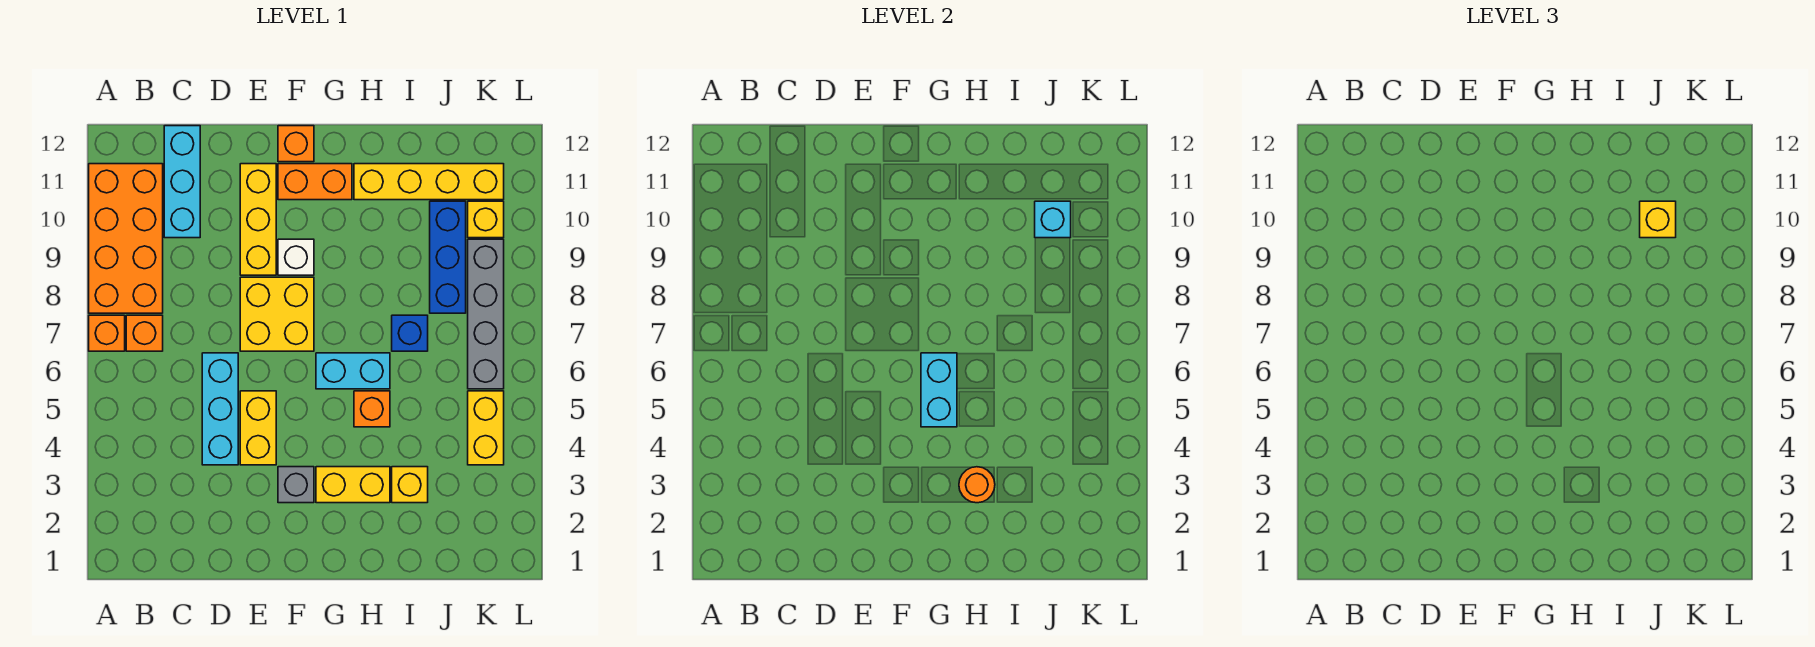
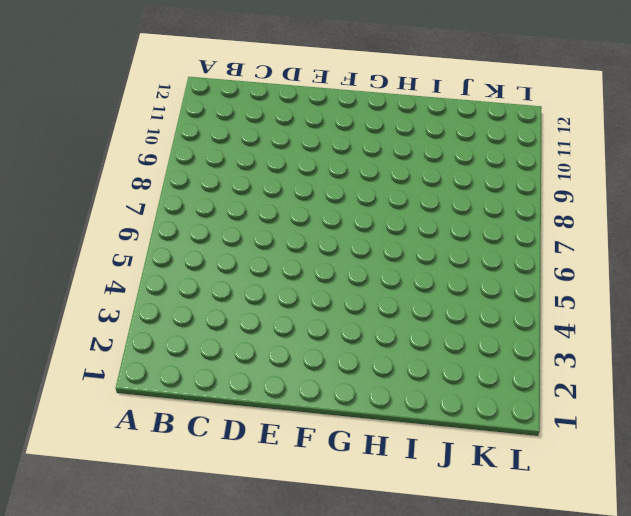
none -> orange 1x1 brick [89,315,125,351]
none -> orange 2x4 brick [89,164,163,313]
none -> orange 1x1 brick [126,315,163,351]

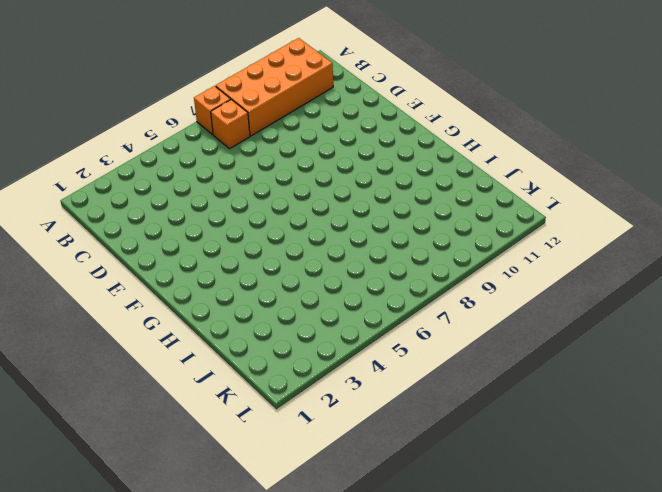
none -> cyan 1x3 brick [164,126,200,238]
none -> cyan 1x3 brick [202,353,238,465]
none -> yellow 1x2 brick [240,391,276,465]

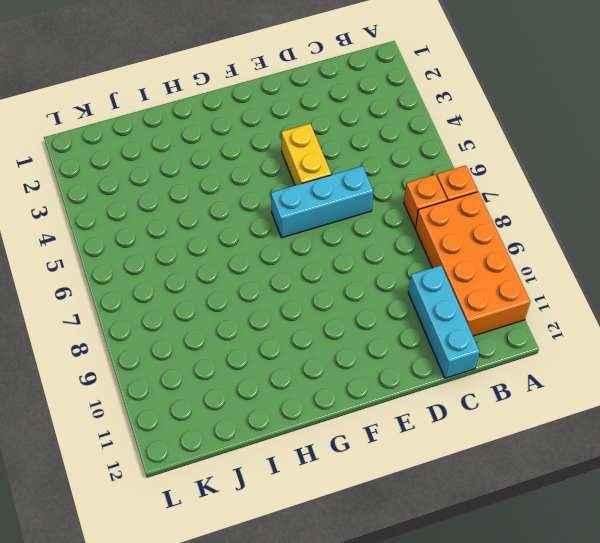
cyan 1x3 brick [271,166,373,238] -> cyan 1x3 brick turned to [202,353,238,465]
none -> yellow 2x2 brick [240,277,314,351]
none -> yellow 1x3 brick [240,164,276,275]
none -> grey 1x1 brick [278,467,314,503]

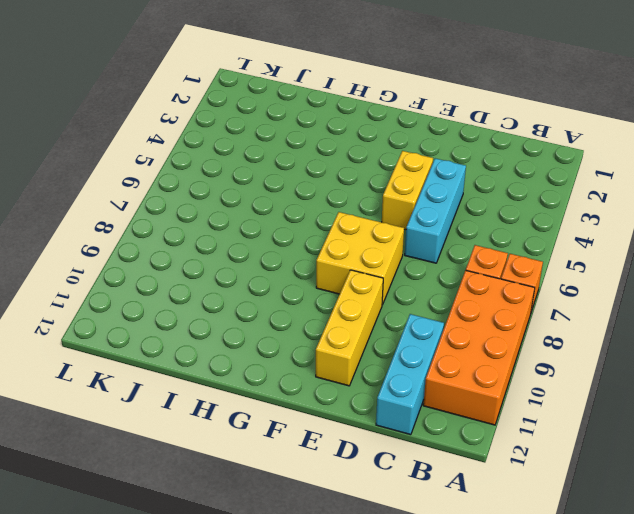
none -> grey 1x1 brick [278,467,314,503]
none -> white 1x1 brick [278,239,314,275]
none -> orange 1x2 brick [278,164,352,200]

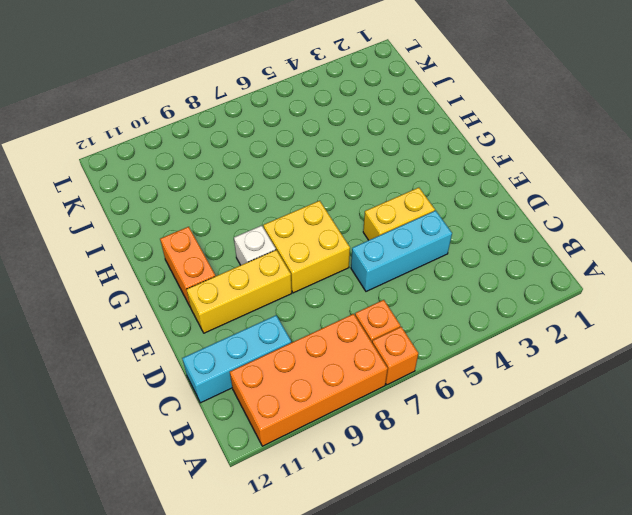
none -> grey 1x1 brick [278,467,314,503]
none -> orange 1x1 brick [278,126,314,162]
none -> yellow 1x2 brick [316,467,390,503]

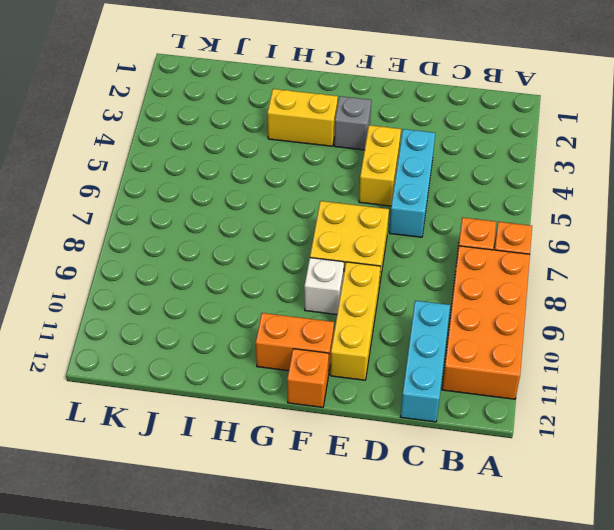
none -> cyan 1x2 brick [316,353,390,389]
none -> orange 1x1 brick [354,391,390,427]
none -> yellow 1x4 brick [354,164,504,200]

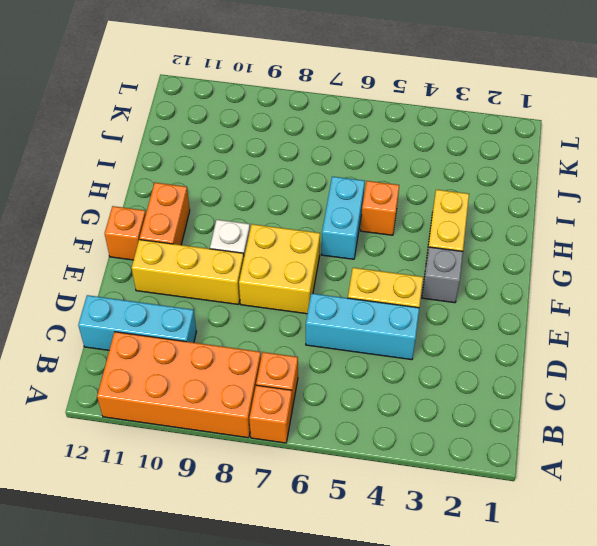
none -> yellow 1x4 brick [354,164,504,200]
none -> yellow 1x1 brick [392,467,428,503]
none -> blue 1x1 brick [392,315,428,351]

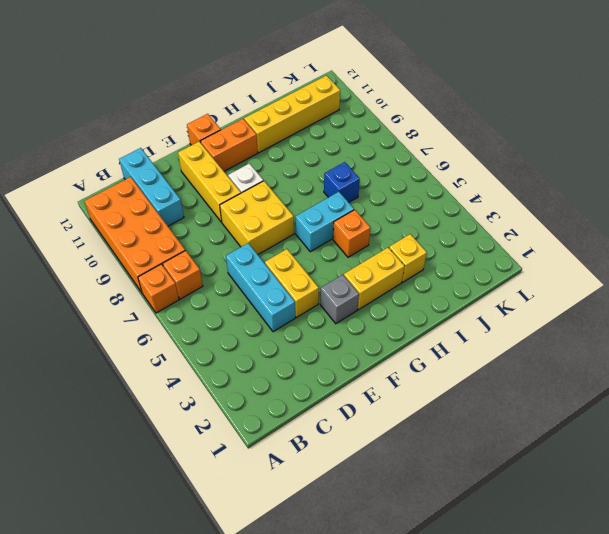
none -> blue 1x3 brick [430,201,466,313]
none -> yellow 1x2 brick [468,391,504,465]
none -> grey 1x4 brick [468,239,504,389]

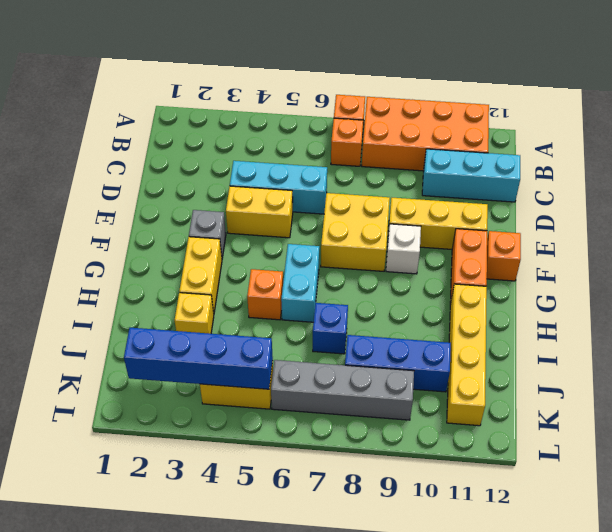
blue 1x4 brick [124,328,273,389] -> none
none -> yellow 1x1 brick [468,201,504,238]
none -> cyan 1x2 brick [921,353,957,427]
none -> orange 1x1 round brick [959,467,995,503]

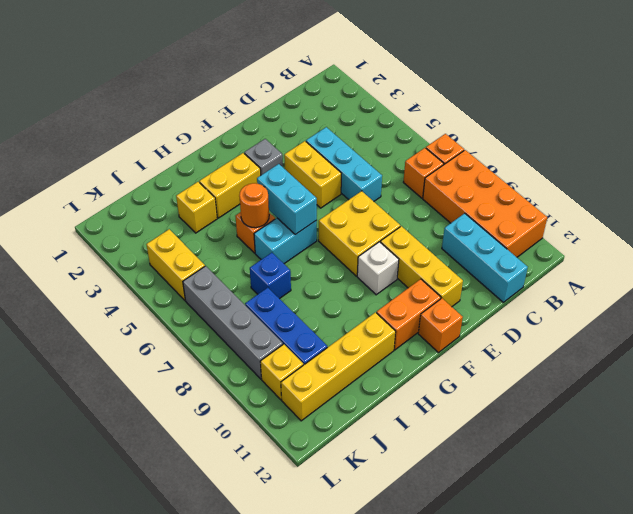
orange 1x1 round brick [239,183,269,228] -> orange 1x1 round brick moved to [959,467,995,503]
none -> cyan 1x1 brick [1035,201,1071,238]
none -> yellow 1x1 brick [1640,201,1676,238]

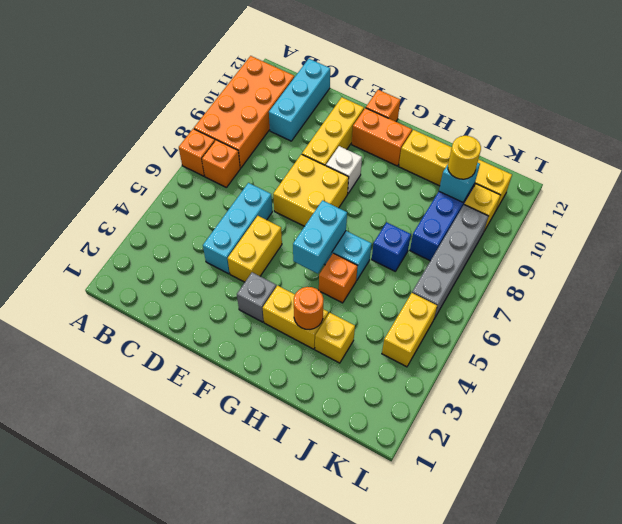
yellow 1x1 round brick [448,136,481,179] -> yellow 1x1 brick [1640,201,1676,238]

